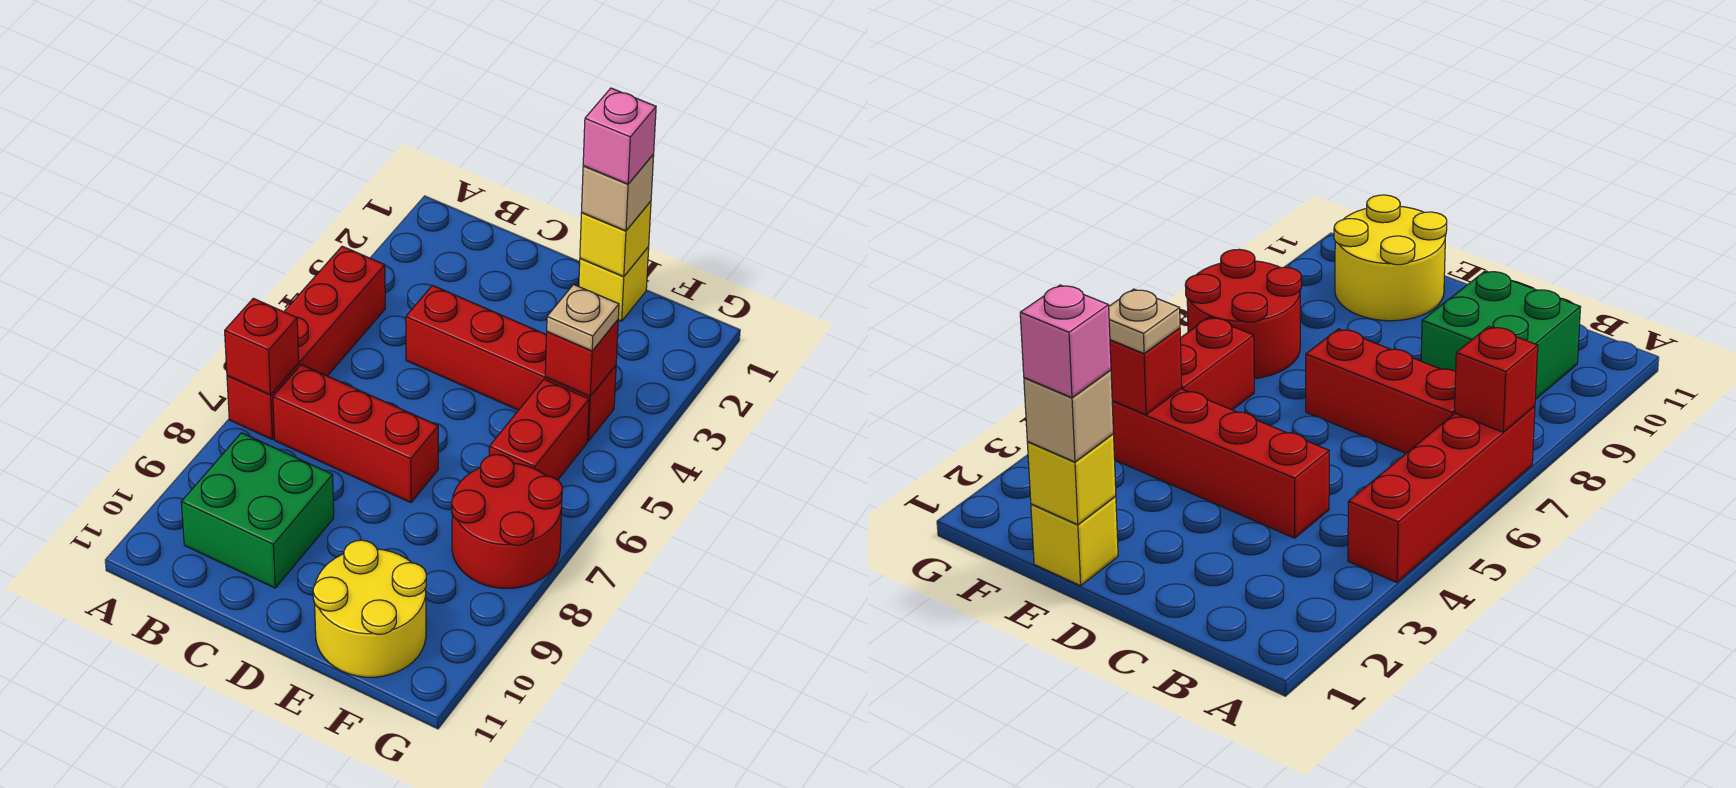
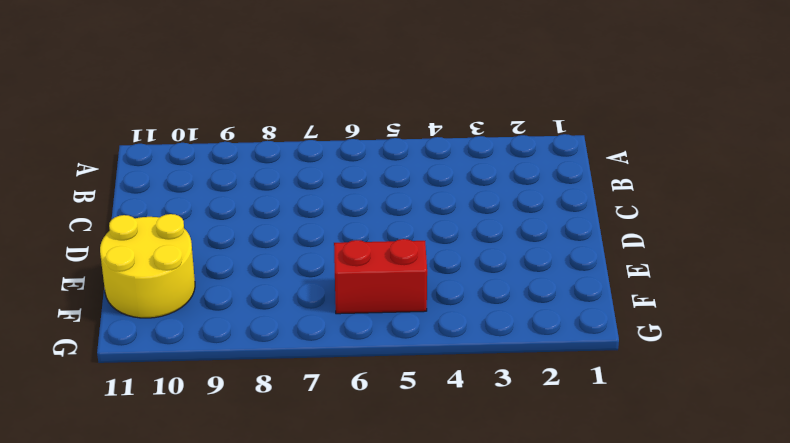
none -> red 1x4 brick [227,246,385,439]
none -> red 1x3 brick [273,365,438,503]
none -> green 2x2 brick [181,433,334,588]

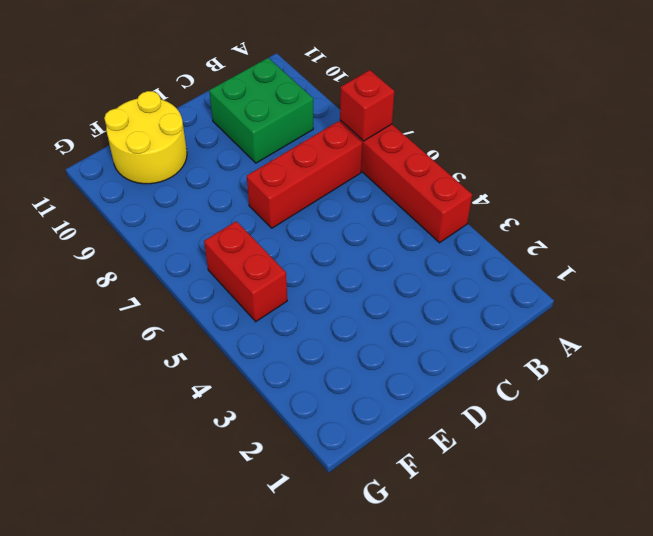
none -> red 1x4 brick [406,285,616,441]
none -> yellow 1x1 brick [579,247,649,321]
none -> red 2x2 round brick [452,455,562,588]

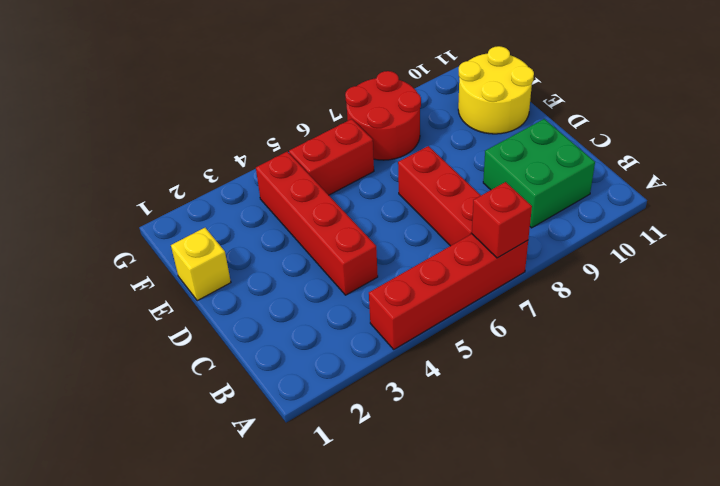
none -> yellow 1x1 brick [580,201,651,277]
none -> red 1x1 brick [545,320,618,397]
none -> tan 1x1 brick [582,154,654,231]

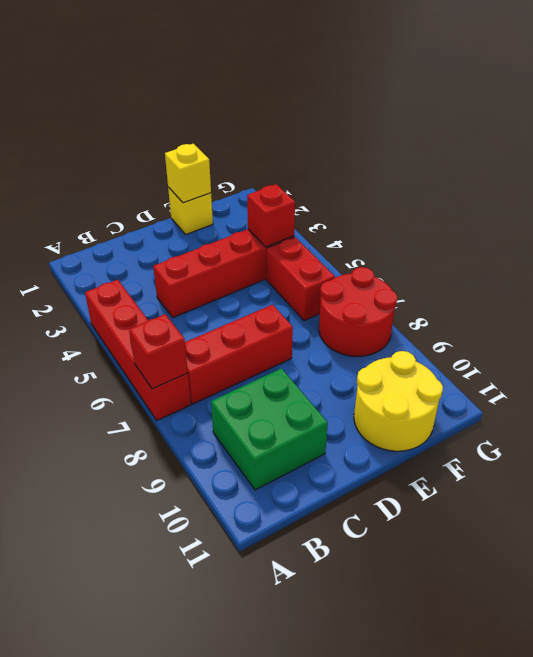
none -> tan 1x1 brick [582,154,654,231]
none -> tan 1x1 plate [547,285,619,351]
none -> pink 1x1 brick [583,88,656,184]

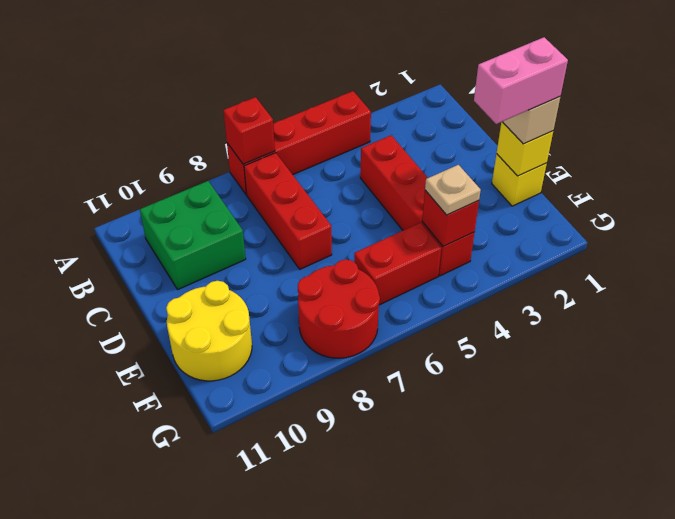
pink 1x2 brick [474,37,568,124] -> pink 1x1 brick [583,88,656,184]

